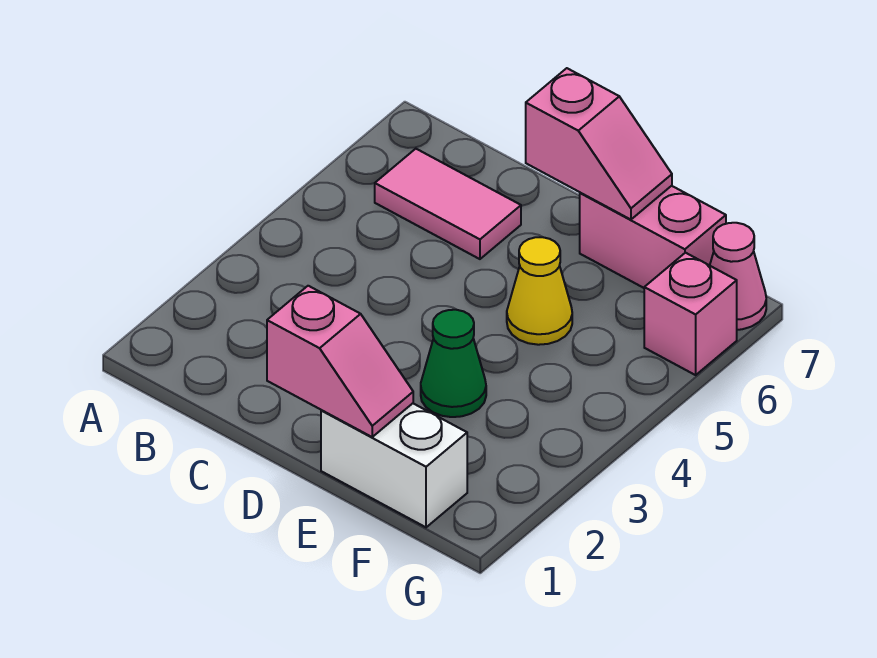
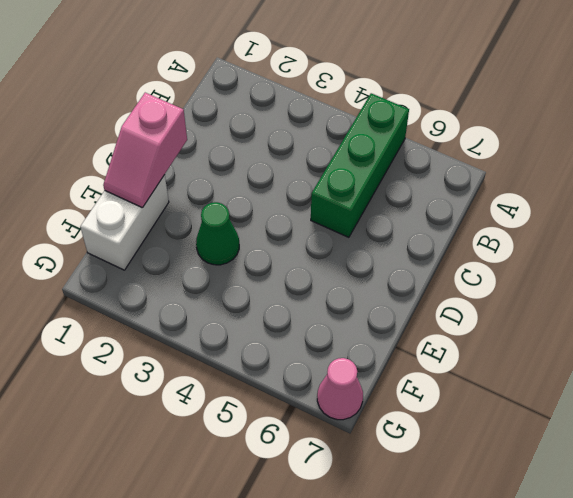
green 1x3 brick [311,93,409,237] -> none
none -> pink 1x2 tile [375,149,521,259]
none -> yellow 1x1 cone [507,237,572,345]

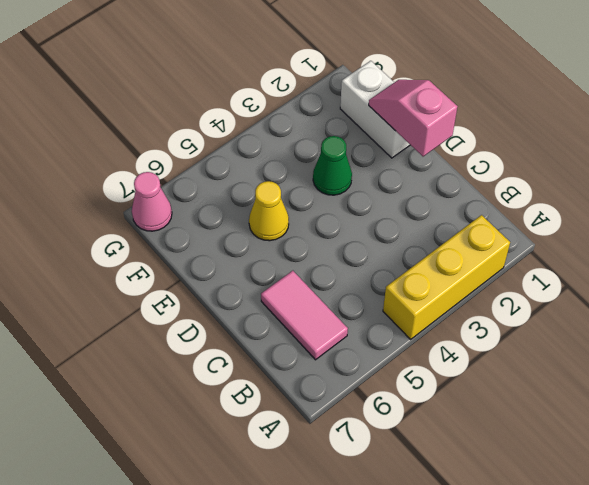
yellow 1x3 brick [383,215,510,339] -> none
none -> pink 1x2 brick [580,186,726,288]
none -> pink 1x1 brick [644,253,737,375]

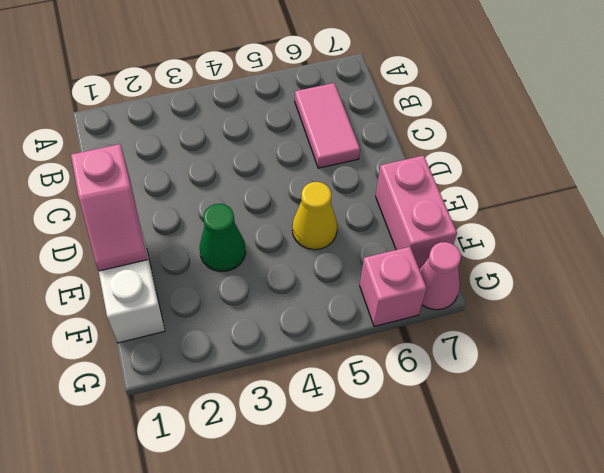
none -> pink 1x2 slope [526,68,672,220]

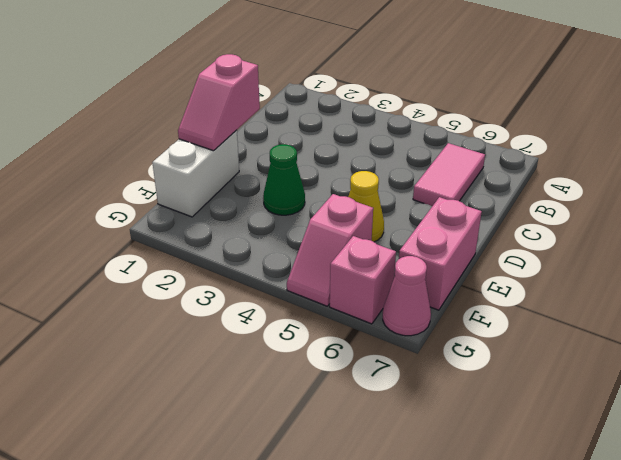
pink 1x2 slope [287,194,373,306] -> pink 1x2 slope moved to [526,68,672,220]

